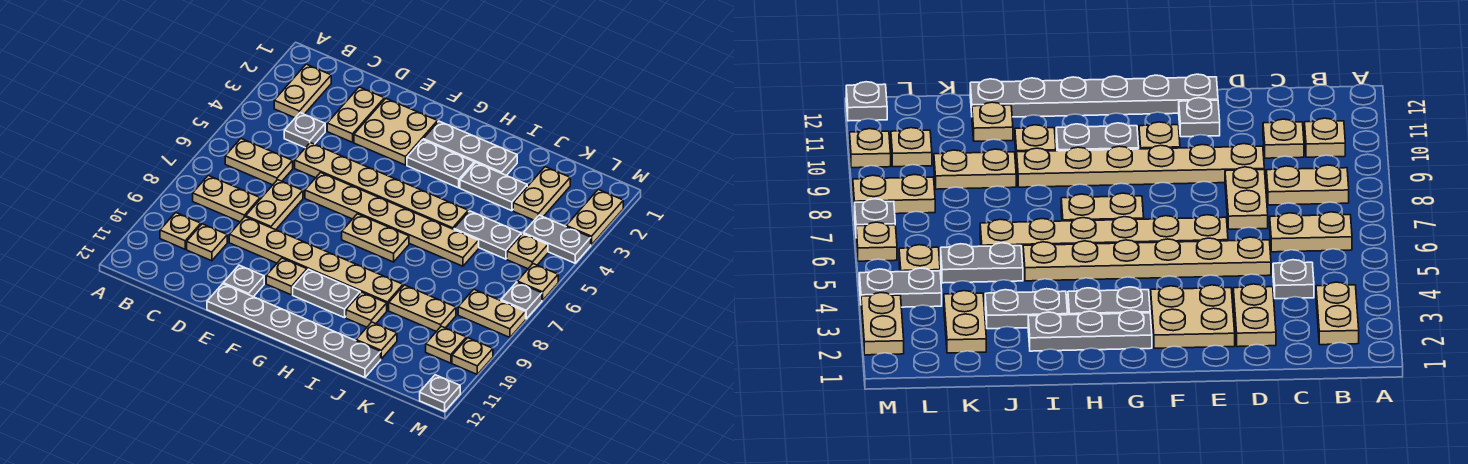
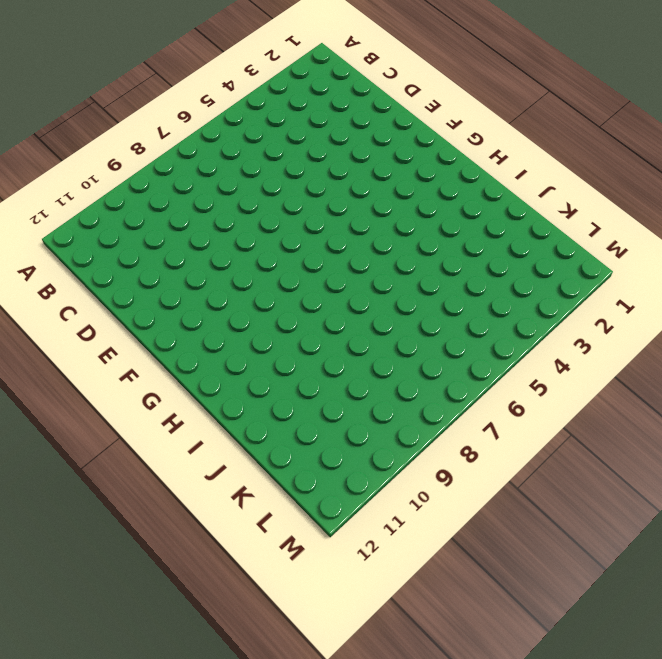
none -> tan 1x2 plate [274,64,331,118]
none -> tan 1x2 plate [225,139,293,185]
none -> tan 1x2 plate [193,175,260,222]
none -> tan 1x1 plate [160,212,201,249]

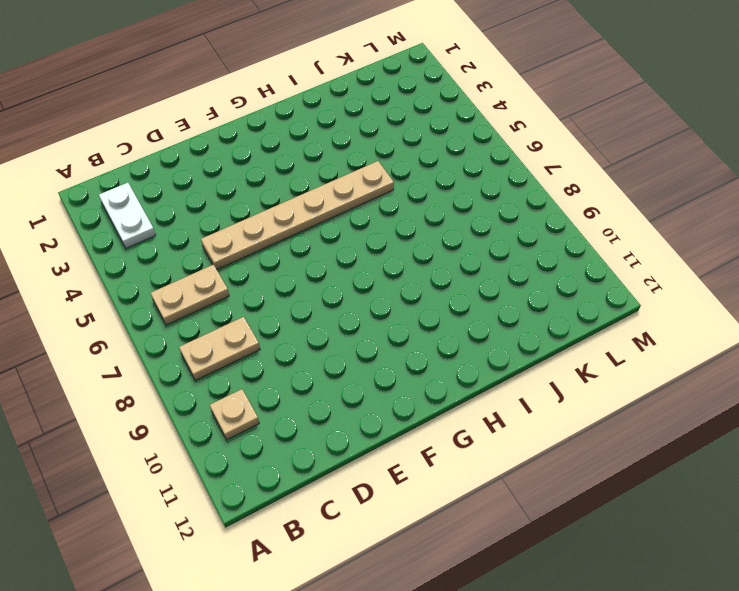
white 1x2 plate [99,183,156,248] -> tan 1x2 plate [274,64,331,118]
none -> grey 1x1 plate [284,113,325,148]
none -> tan 1x1 plate [187,224,227,261]
none -> tan 1x2 plate [327,87,384,142]
none -> tan 1x2 plate [246,180,303,230]

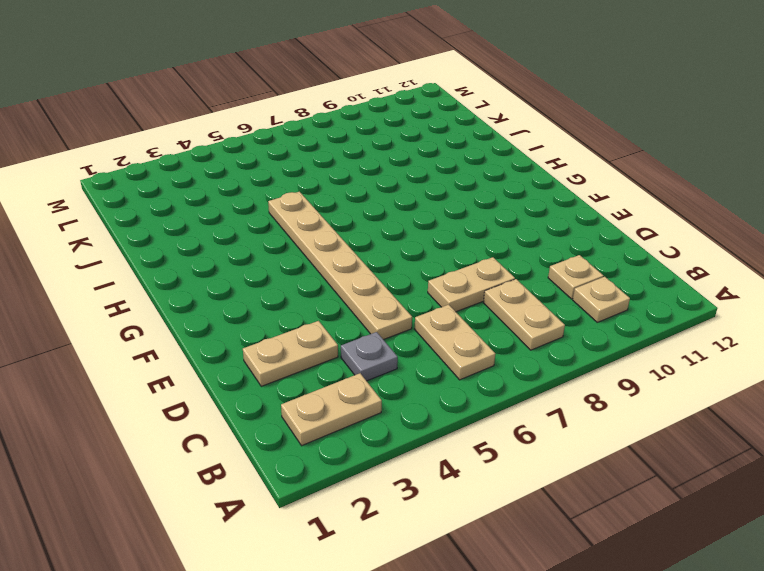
none -> tan 1x6 plate [229,217,403,311]
none -> tan 2x2 plate [354,99,438,165]
none -> tan 1x6 plate [305,173,479,266]
none -> grey 1x1 plate [223,265,264,297]

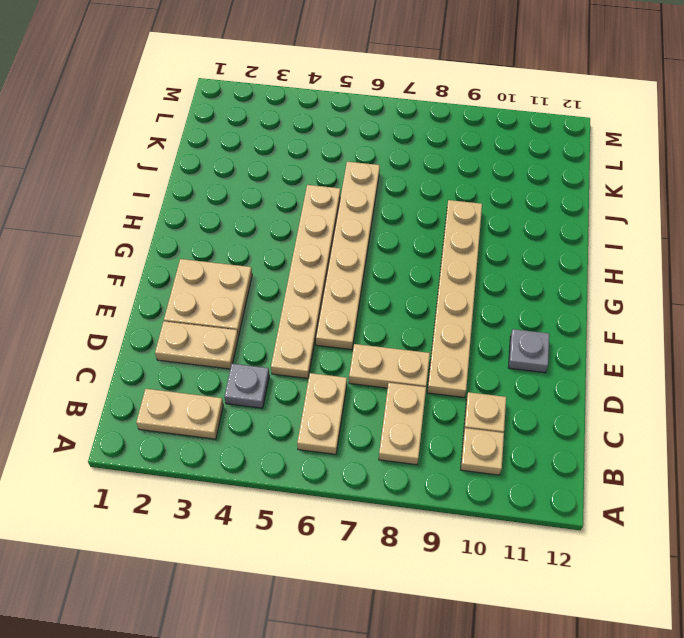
none -> grey 1x6 plate [207,284,381,377]
none -> tan 1x1 plate [266,258,307,295]
none -> grey 1x3 plate [423,121,517,175]
none -> grey 1x2 plate [407,140,474,188]

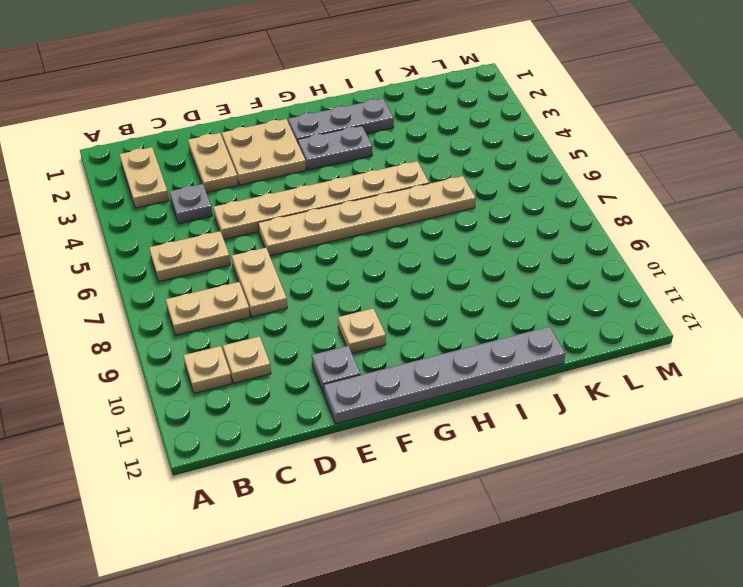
none -> tan 1x6 plate [229,217,403,311]
none -> tan 1x2 plate [342,214,409,262]
none -> grey 1x2 plate [293,269,360,318]
none -> grey 1x2 plate [460,163,527,211]

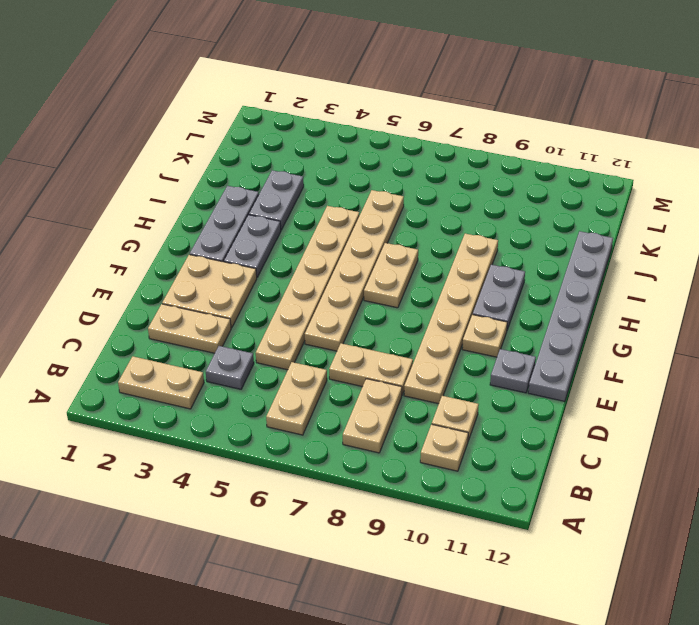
none -> tan 1x1 plate [346,292,387,327]
none -> grey 1x2 plate [454,211,521,259]
none -> tan 1x2 plate [389,285,456,331]
none -> tan 1x1 plate [356,322,397,359]

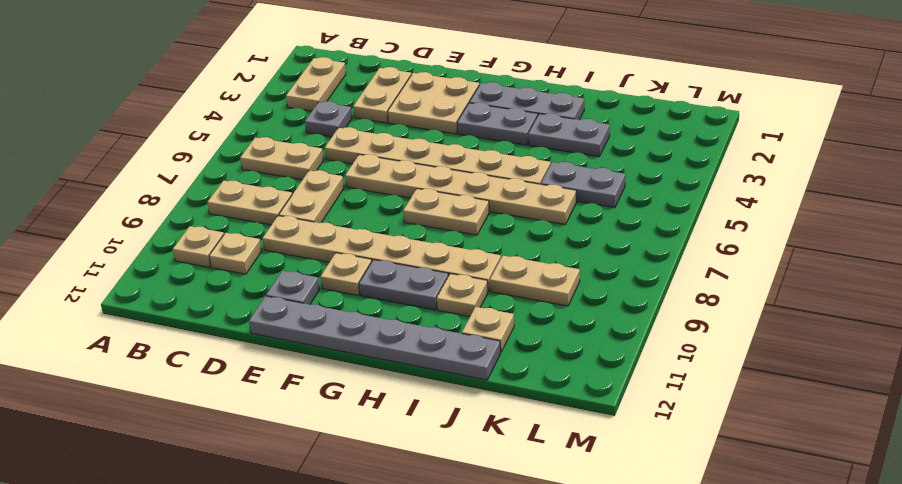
none -> tan 1x2 plate [513,167,570,220]
none -> grey 1x2 plate [523,215,591,263]
none -> tan 1x1 plate [507,234,548,269]
none -> tan 1x2 plate [458,289,526,337]

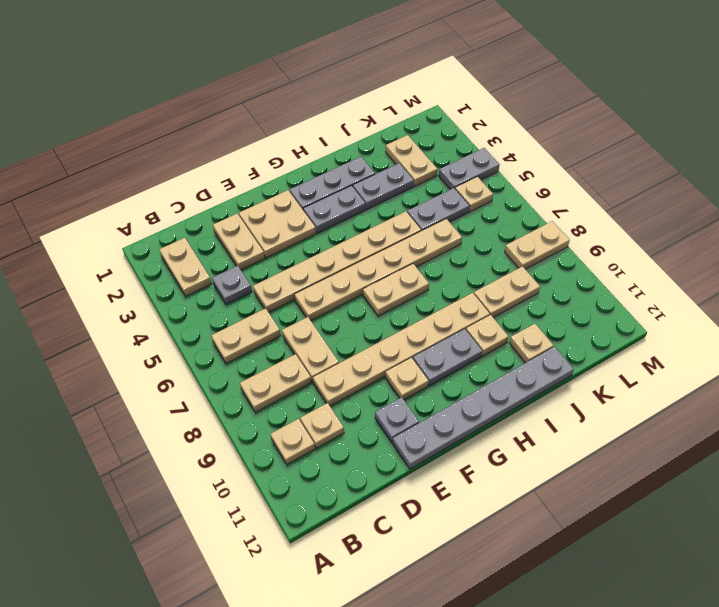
none -> tan 1x1 plate [426,326,466,363]
none -> tan 1x2 plate [566,189,623,245]
none -> tan 1x1 plate [517,264,558,300]
none -> grey 1x1 plate [501,282,542,319]

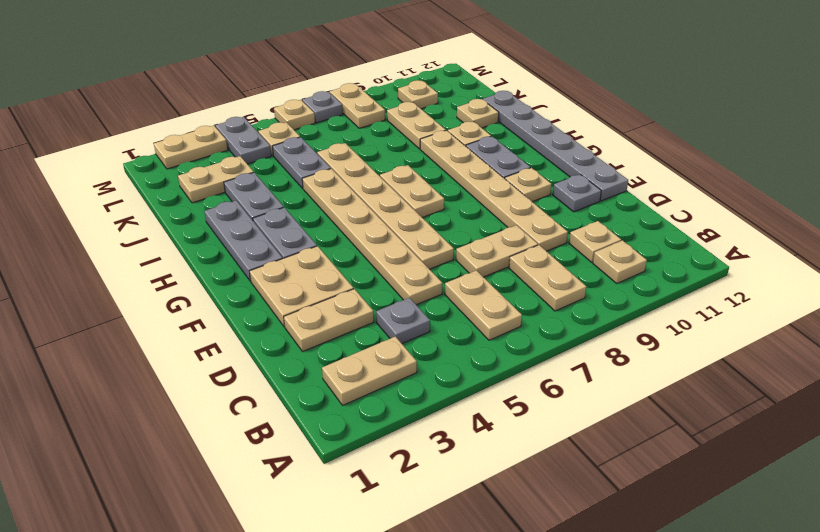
none -> tan 1x1 plate [452,338,493,374]
none -> grey 1x1 plate [420,375,460,412]

